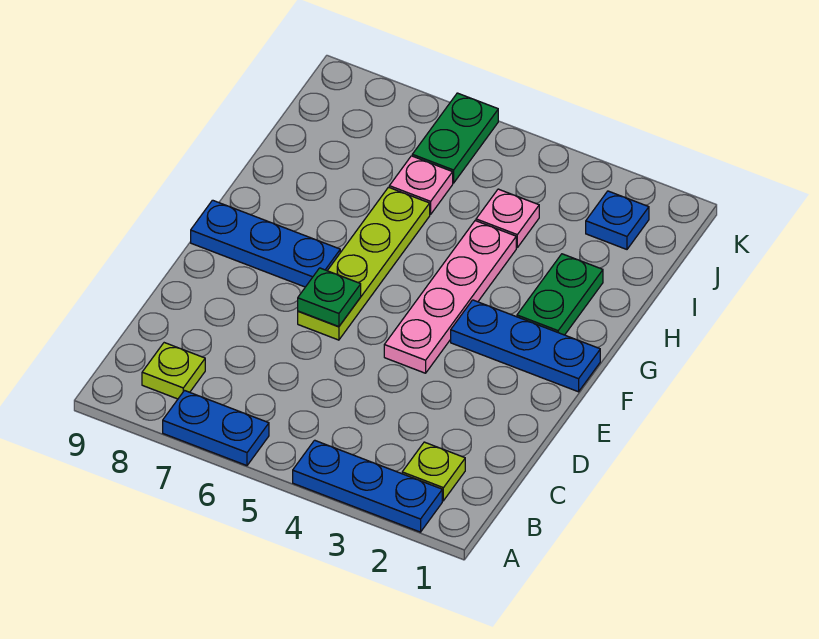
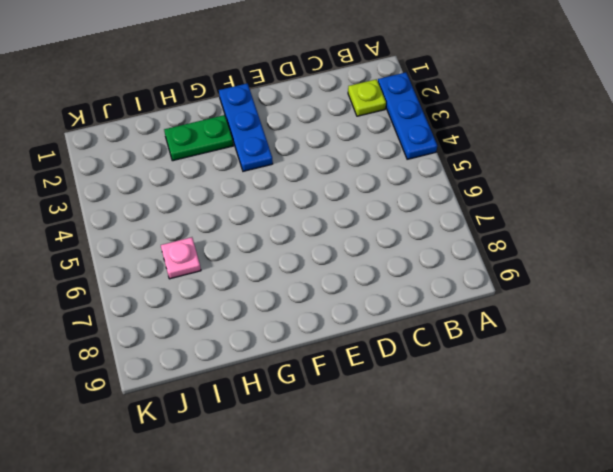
none -> blue 1x2 plate [163,391,269,466]
none -> lime 1x1 plate [142,343,205,399]
none -> pink 1x4 plate [384,221,516,373]

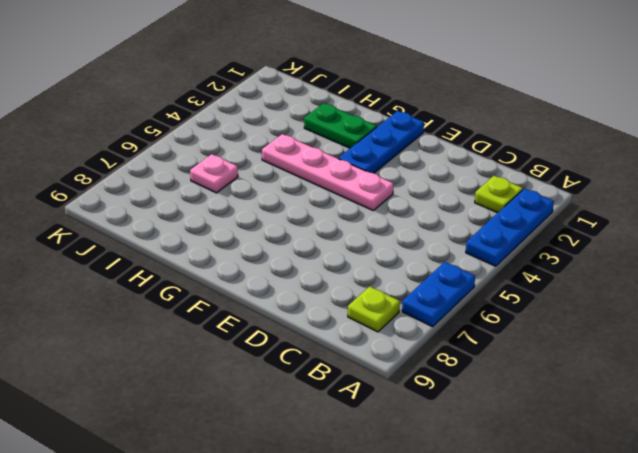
none -> lime 1x4 plate [298,187,430,340]
none -> blue 1x3 plate [191,200,340,287]
none -> pink 1x1 plate [476,189,539,248]

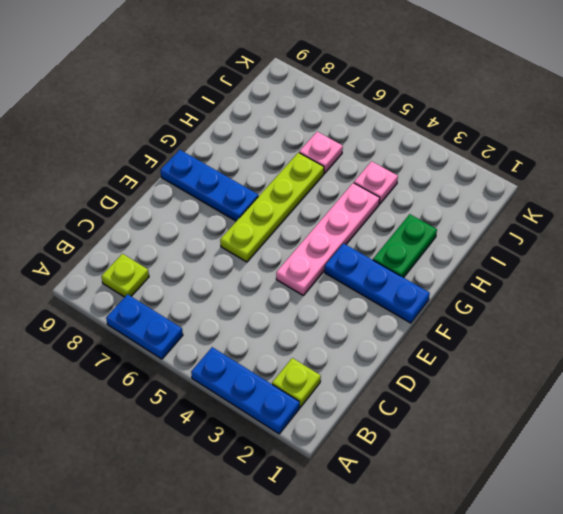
none -> blue 1x1 plate [586,191,649,249]
none -> green 1x2 plate [412,93,498,183]
none -> green 1x1 plate [298,268,361,327]

